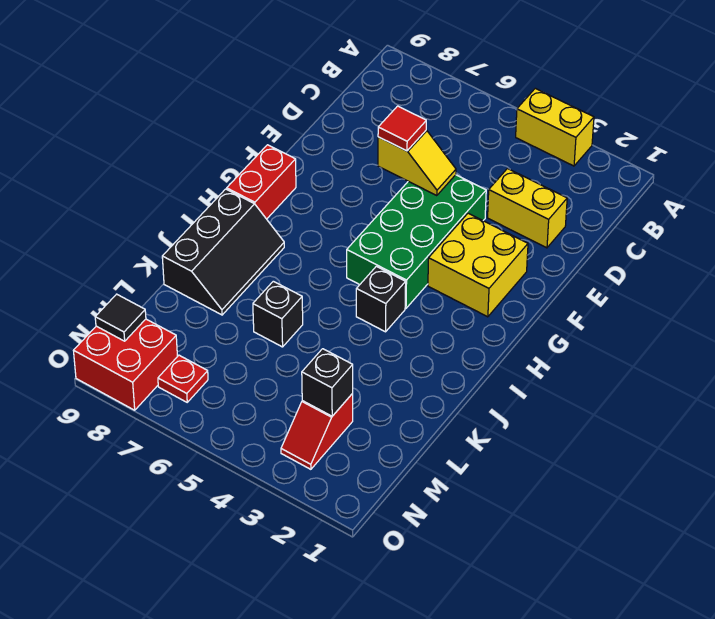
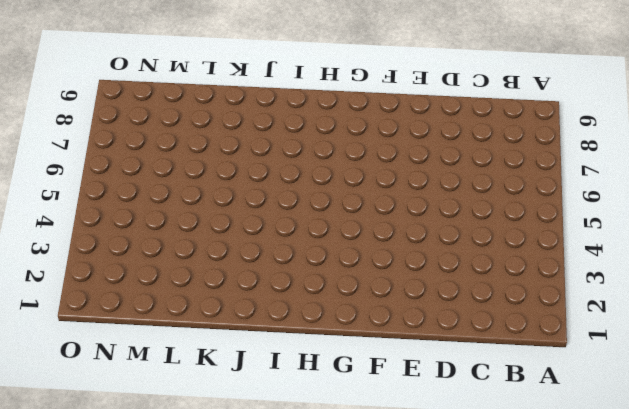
none -> yellow 1x2 brick [516,88,594,166]
none -> yellow 1x2 brick [488,169,567,248]
none -> green 2x4 brick [347,175,486,308]

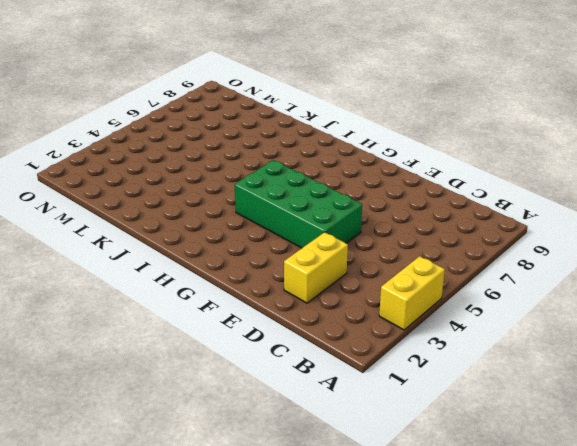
none -> yellow 2x2 brick [428,213,528,317]
none -> red 1x2 brick [227,145,296,219]
none -> black 1x1 brick [356,266,406,332]

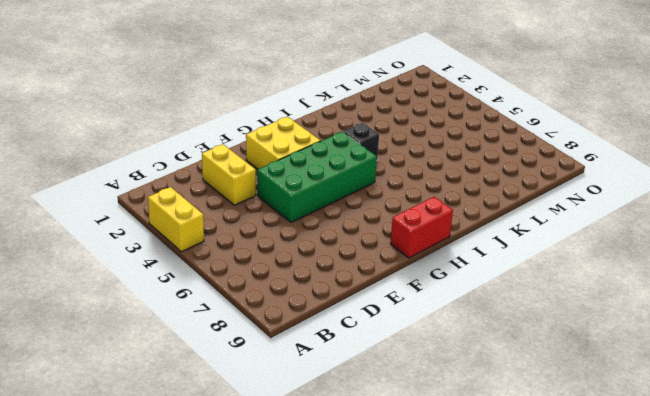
none -> black 2x3 slope [162,189,284,315]
none -> black 1x1 brick [253,281,303,347]
none -> red 1x2 slope [281,394,353,469]

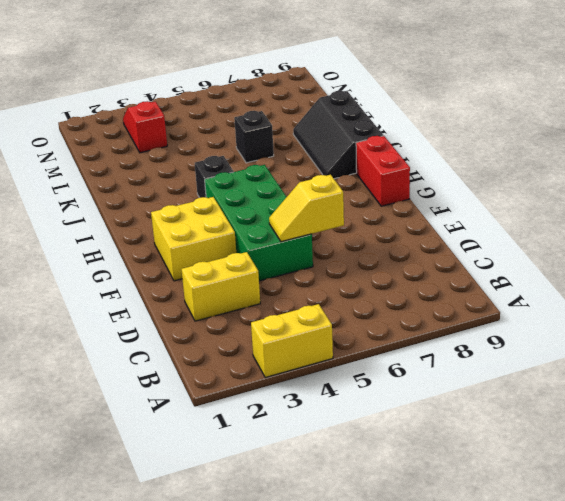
none -> red 1x1 plate [158,355,208,402]
none -> red 2x2 brick [73,319,177,410]
none -> black 1x1 brick [302,349,353,416]

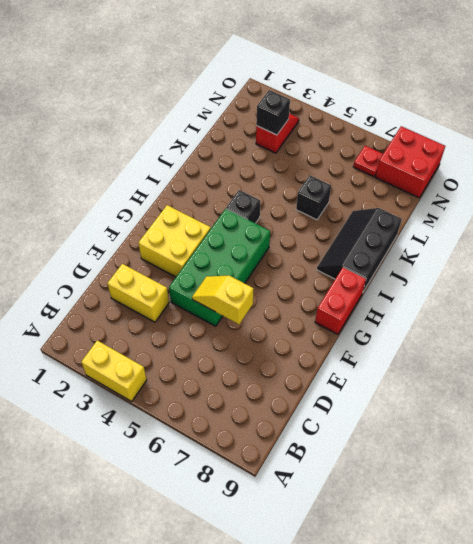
none -> black 1x1 tile [95,294,146,341]
none -> red 1x1 tile [378,106,426,151]

